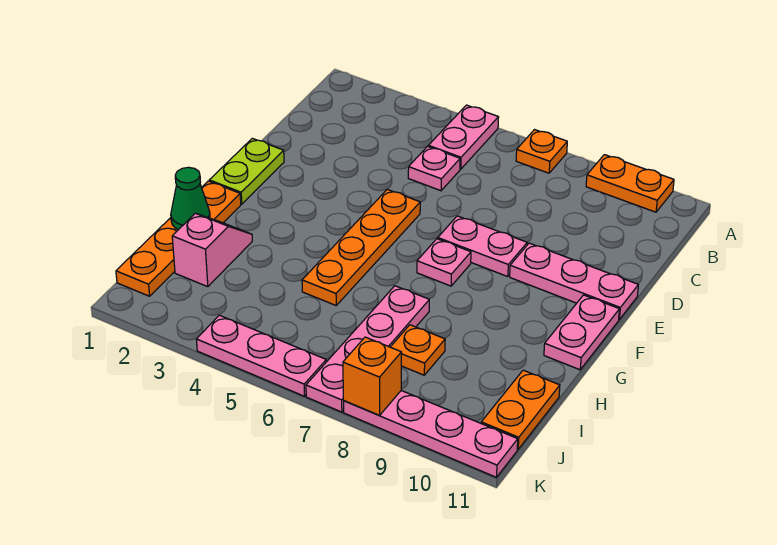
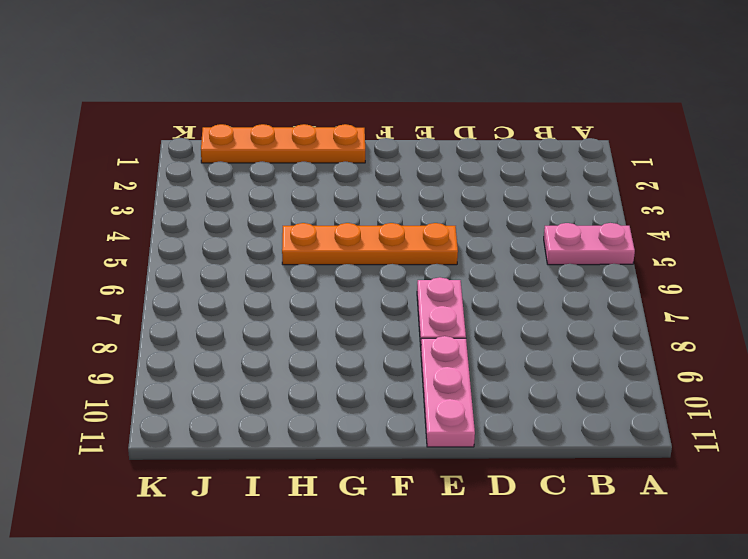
none -> orange 1x1 plate [516,130,567,173]
none -> orange 1x2 plate [586,155,674,212]
none -> pink 1x1 plate [408,146,460,191]

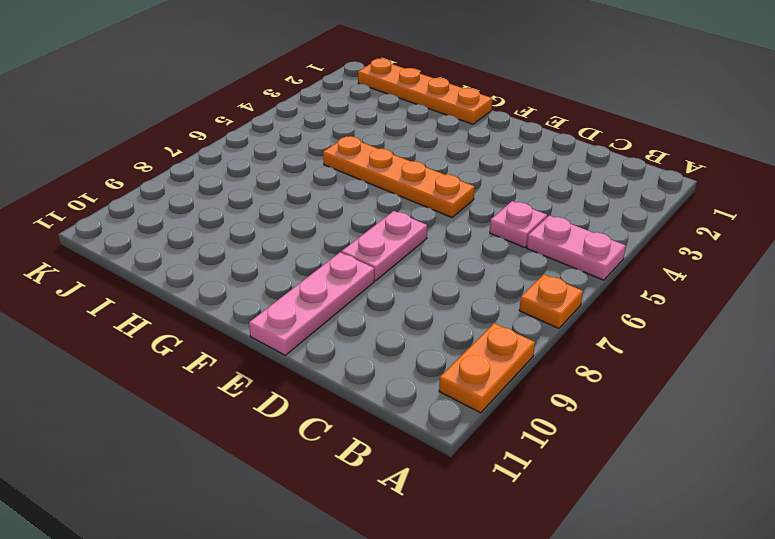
none -> lime 1x2 plate [209,138,284,204]
none -> pink 1x1 plate [417,239,471,286]
none -> pink 1x2 plate [544,295,619,370]

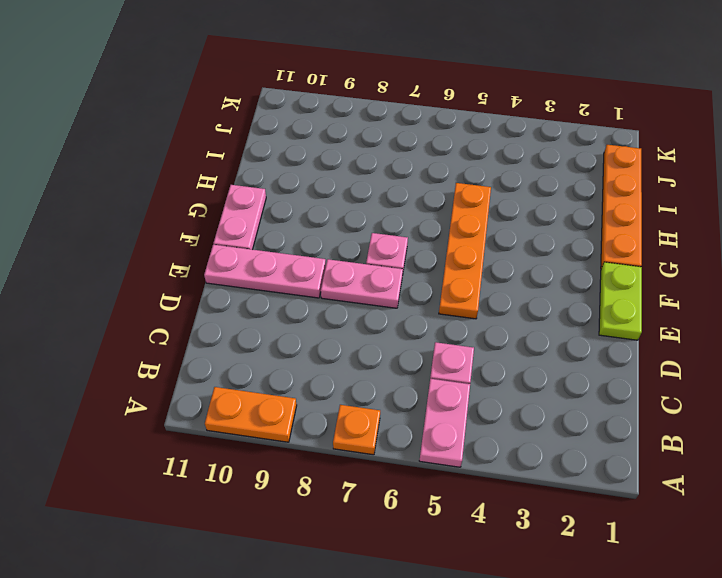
none -> pink 1x2 slope [172,213,252,287]
none -> pink 1x4 plate [306,286,429,412]
none -> orange 1x1 plate [391,325,445,375]

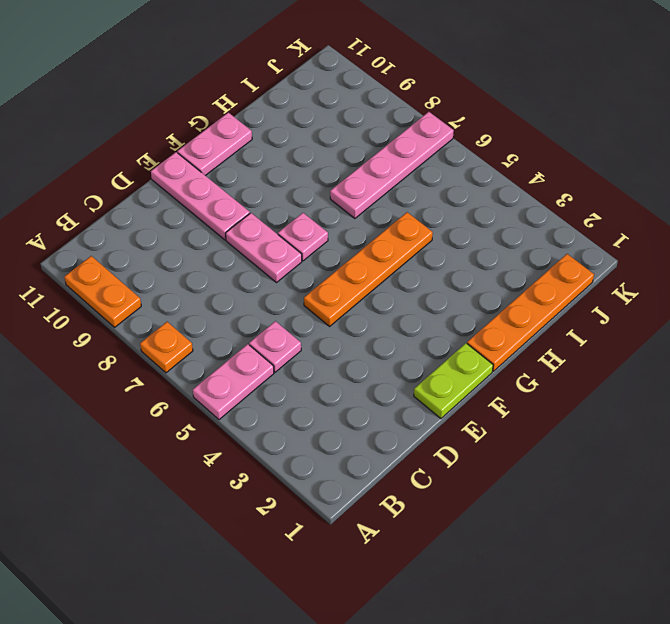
none -> pink 1x2 slope [172,213,252,287]
none -> orange 1x1 plate [391,325,445,375]
none -> orange 1x2 plate [481,370,560,449]

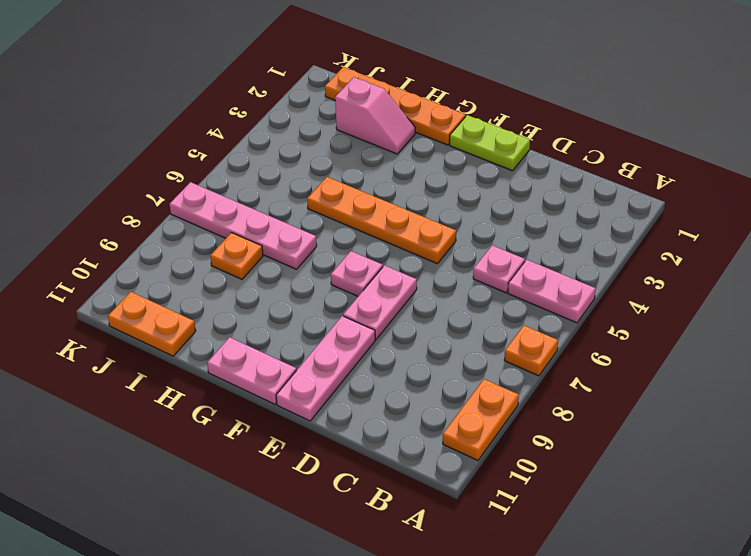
none -> pink 1x3 plate [196,315,326,396]
none -> pink 1x4 plate [344,391,518,477]
none -> green 1x1 cone [171,167,210,230]

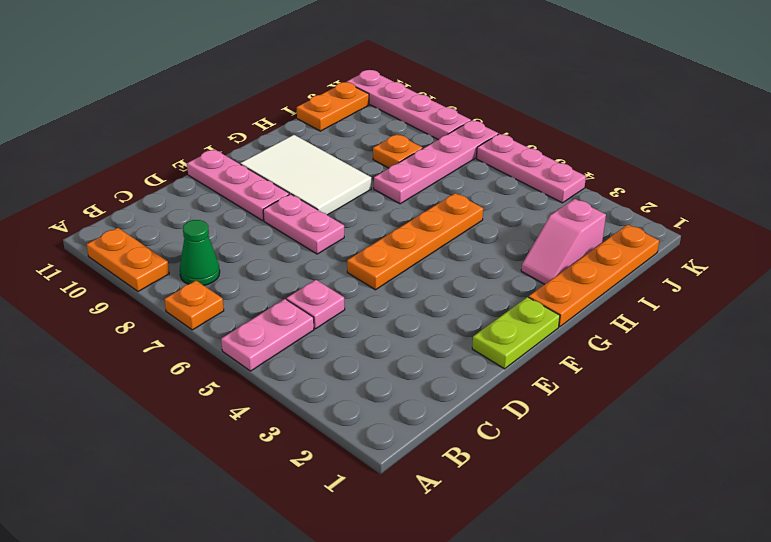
green 1x1 cone [180,220,220,285] -> green 1x1 cone moved to [171,167,210,230]
white 2x3 tile [240,135,371,215] -> none
none -> pink 1x1 plate [417,239,471,286]
none -> pink 1x2 plate [544,295,619,370]
none -> orange 1x1 brick [343,337,402,415]

